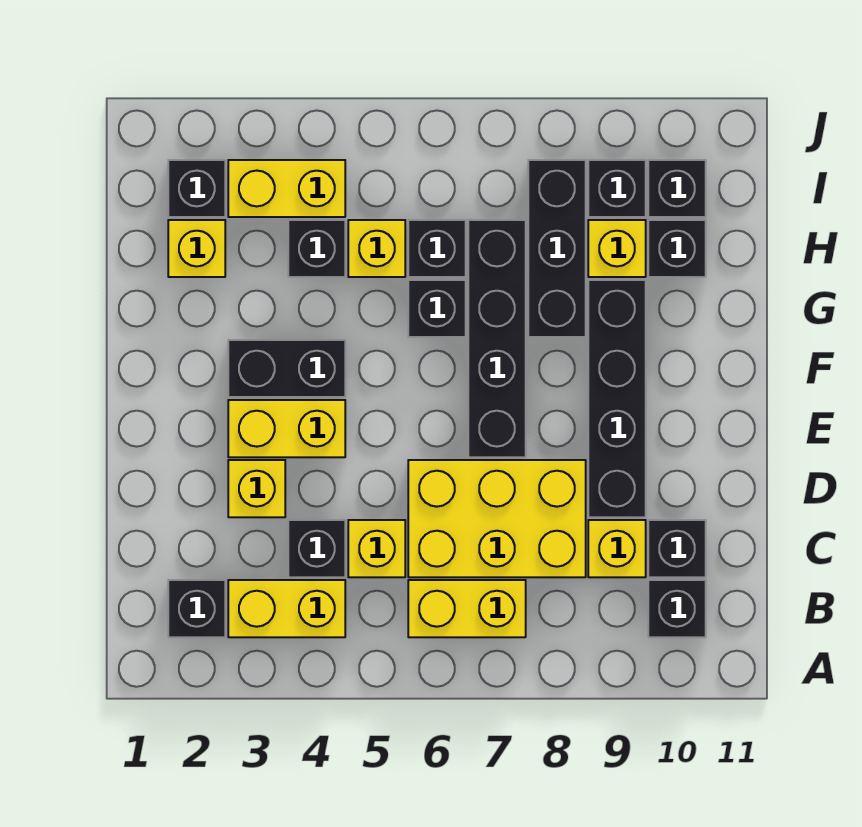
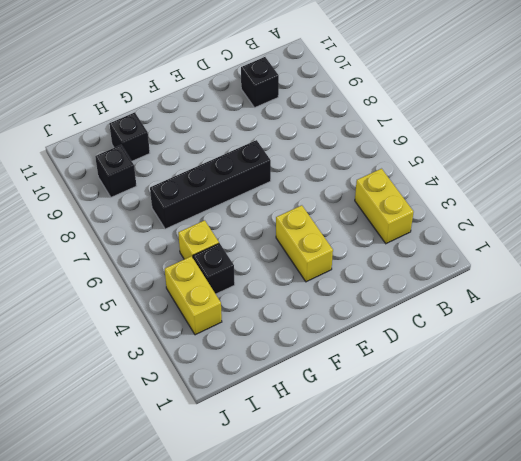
none -> black 1x1 brick [168,580,225,637]
none -> yellow 1x2 brick [408,580,526,637]
none -> black 1x1 brick [648,580,706,637]

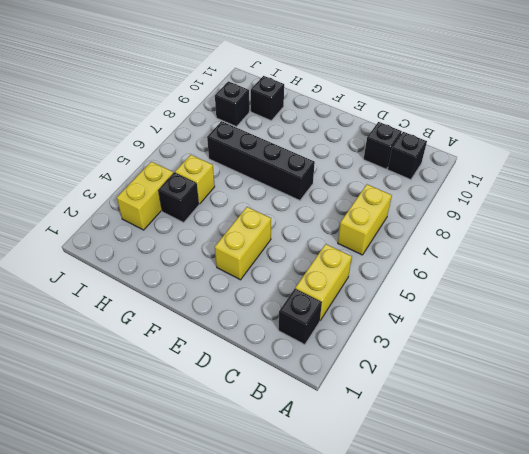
none -> black 1x1 brick [288,520,345,577]
none -> yellow 1x1 brick [348,520,405,577]
none -> yellow 2x3 brick [408,460,586,577]

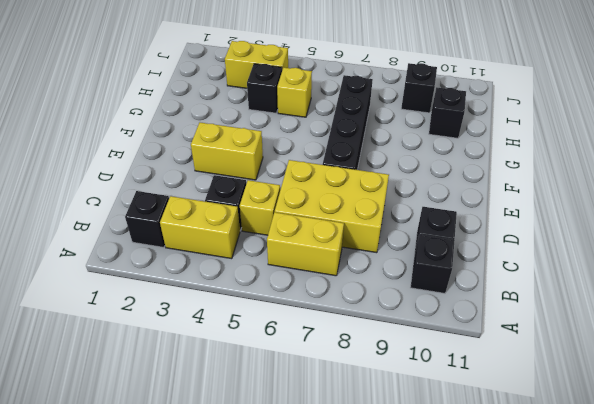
none -> yellow 1x1 brick [588,520,646,577]
none -> yellow 1x1 brick [228,460,285,517]
none -> black 1x4 brick [588,280,646,517]

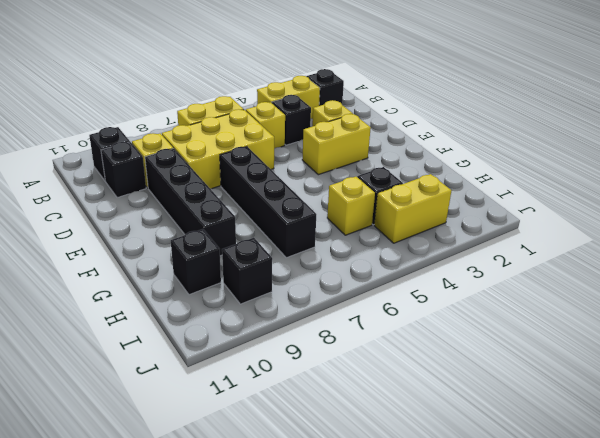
none -> black 1x2 brick [228,340,345,397]
none -> black 1x1 brick [408,280,466,337]
none -> black 1x3 brick [528,160,586,337]

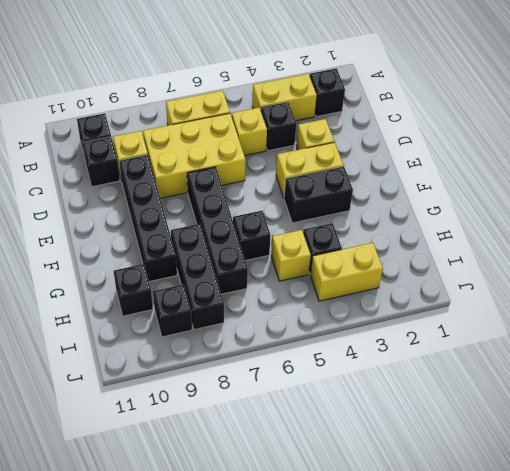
none -> yellow 1x1 brick [168,220,225,277]
none -> black 1x1 brick [408,220,466,277]
none -> yellow 1x1 brick [588,220,646,277]

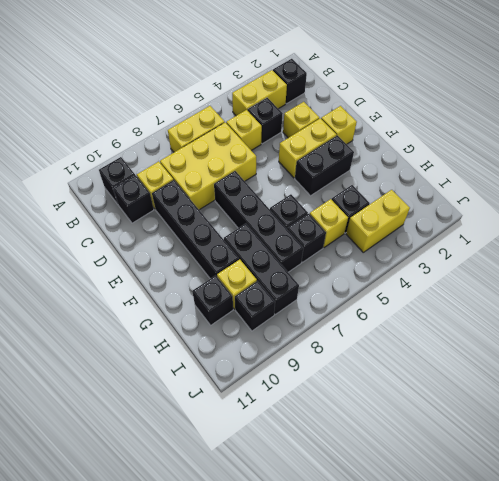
yellow 1x1 brick [321,106,357,144] -> yellow 1x1 brick moved to [168,220,225,277]
none -> black 1x1 brick [168,160,225,217]
none -> black 1x1 brick [648,160,706,217]

